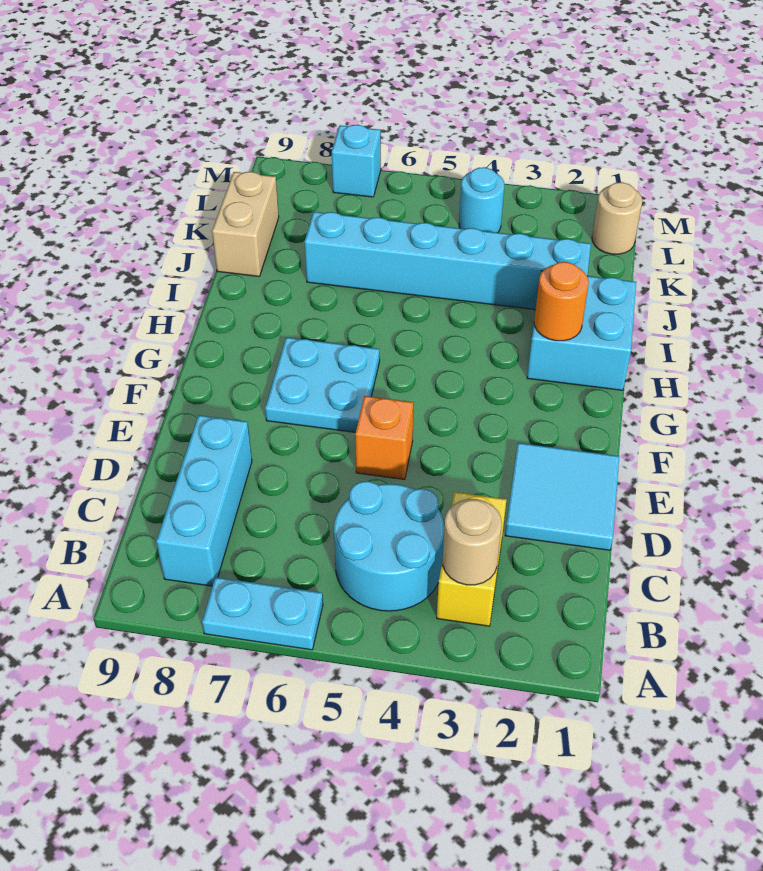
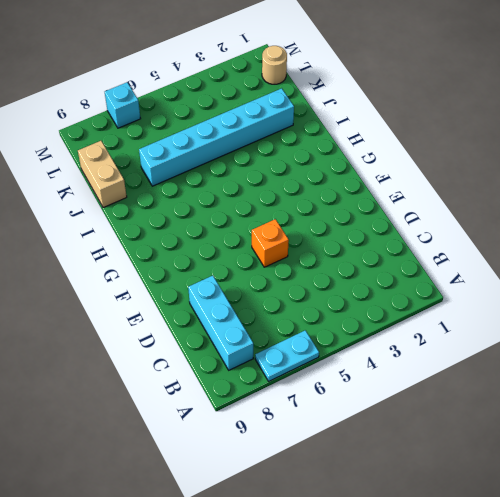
none -> yellow 1x2 brick [437,492,507,626]
none -> cyan 2x2 round brick [334,481,444,611]
none -> cyan 2x2 tile [505,443,619,550]

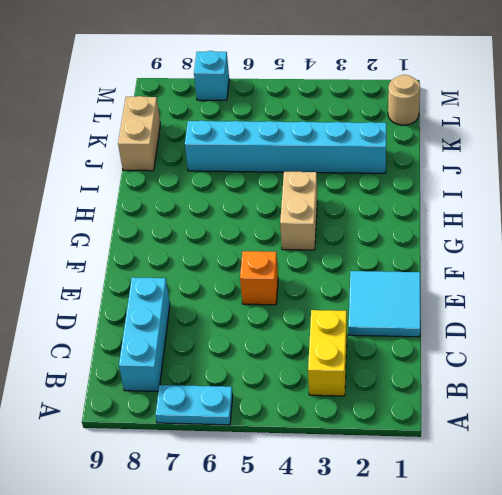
tan 1x2 brick [280,171,317,250] -> none
none -> cyan 2x2 round brick [334,481,444,611]
none -> cyan 2x2 plate [265,337,380,432]
none -> cyan 2x2 brick [527,271,636,390]

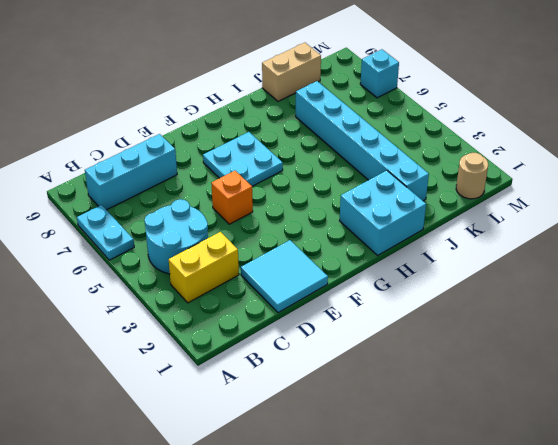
none -> cyan 1x1 round brick [459,167,504,233]
none -> tan 1x1 round brick [443,499,502,585]
none -> orange 1x1 round brick [534,262,589,341]

